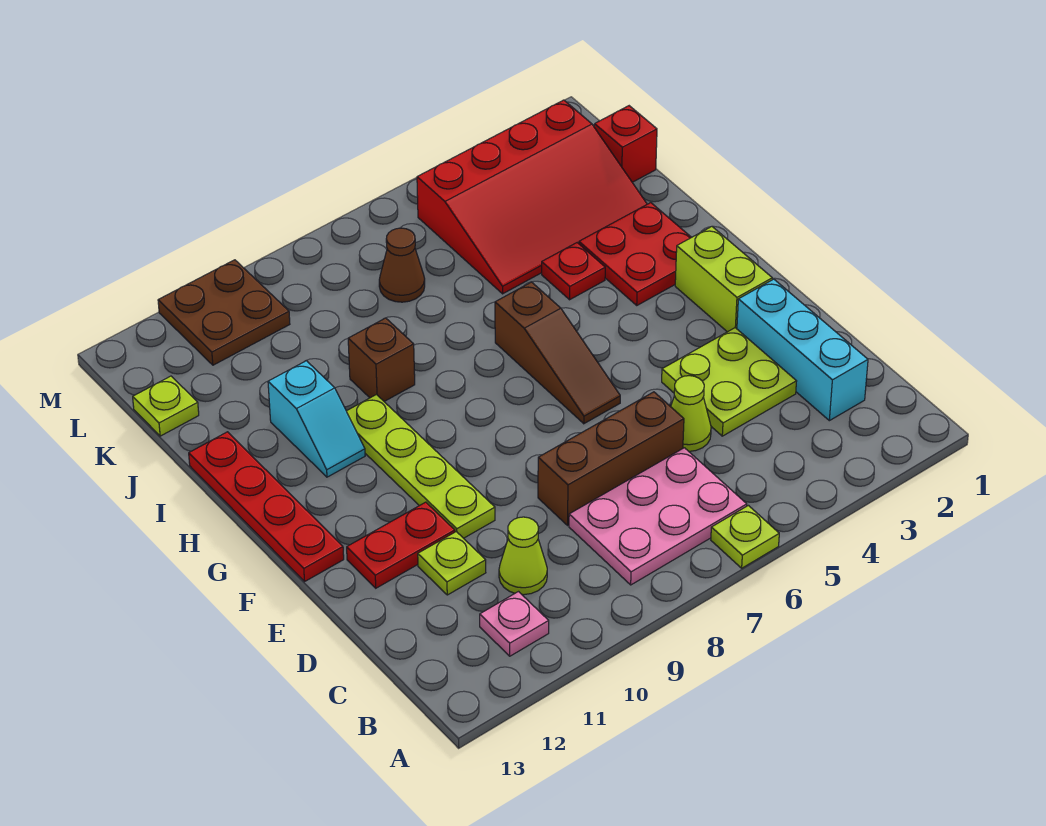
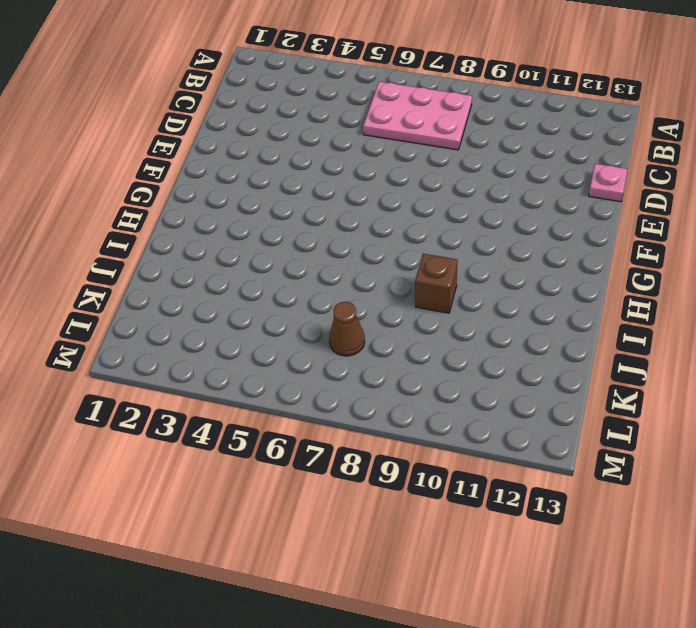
pink 1x1 plate [589,164,628,202] -> pink 1x1 plate moved to [480,592,549,656]
none -> lime 1x1 plate [711,505,779,568]
none -> cyan 1x3 brick [737,279,868,421]
none -> lime 1x1 cone [499,517,547,595]

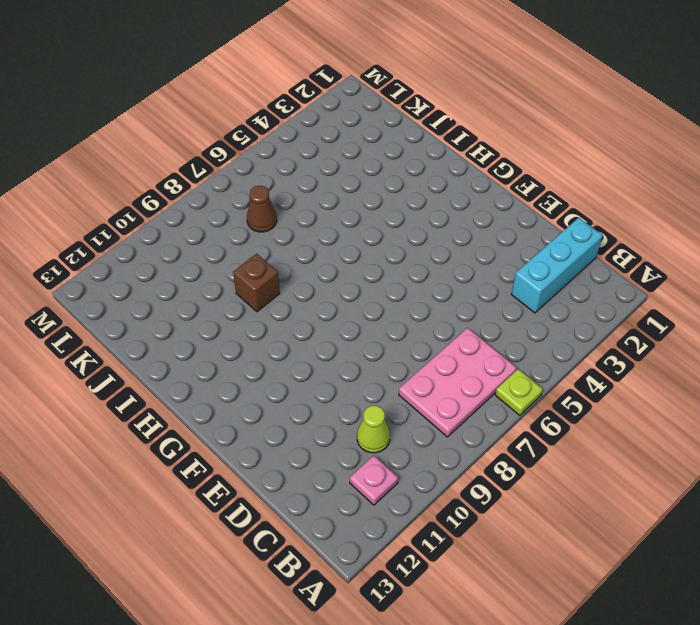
cyan 1x3 brick [511,218,603,313] -> cyan 1x3 brick turned to [737,279,868,421]
none -> lime 2x2 plate [662,328,797,436]
none -> lime 1x1 cone [671,376,711,451]
none -> brown 1x3 brick [538,392,684,525]

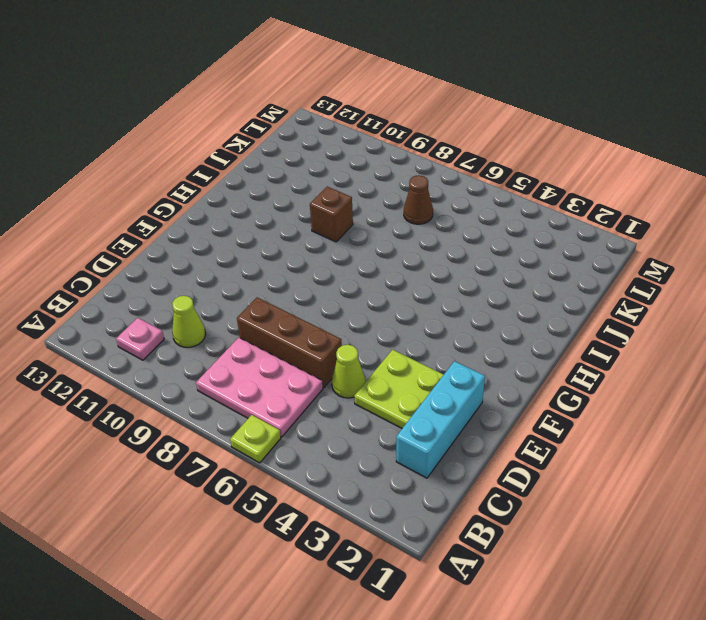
none -> lime 1x1 plate [418,532,486,595]
none -> lime 1x4 plate [347,395,495,538]
none -> red 1x2 plate [347,502,455,588]

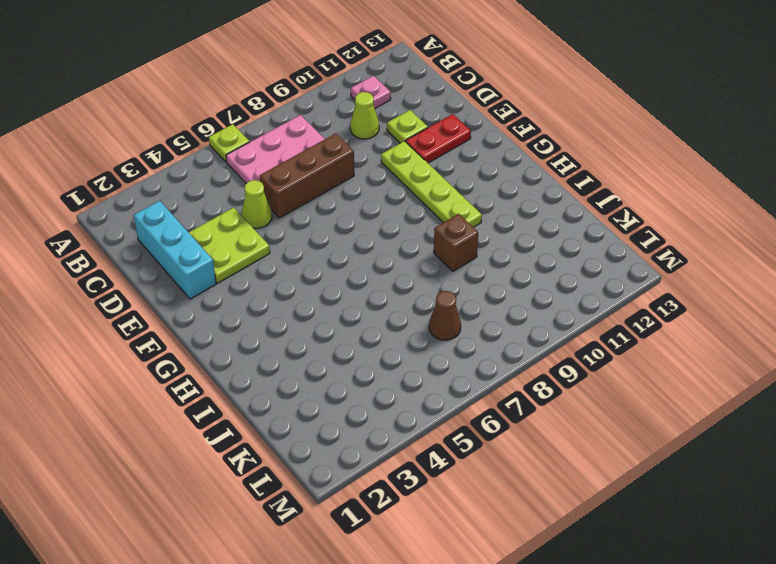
none -> lime 1x2 brick [675,227,772,332]
none -> brown 1x3 slope [495,282,620,424]
none -> red 1x4 plate [189,432,344,581]

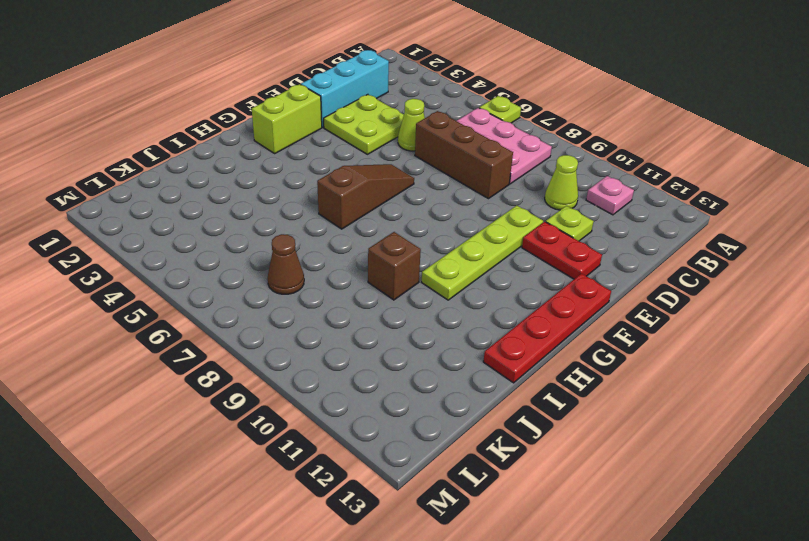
none -> red 2x2 plate [579,203,691,305]
none -> cyan 1x2 slope [268,361,365,477]
none -> red 1x1 plate [542,243,605,300]

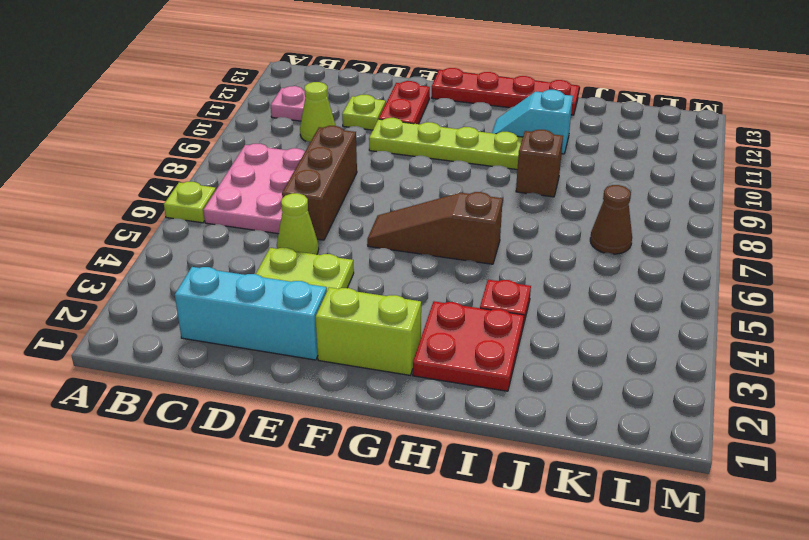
none -> red 3x4 slope [417,100,647,294]
none -> red 1x1 brick [594,106,657,182]
none -> lime 1x1 plate [133,376,199,436]

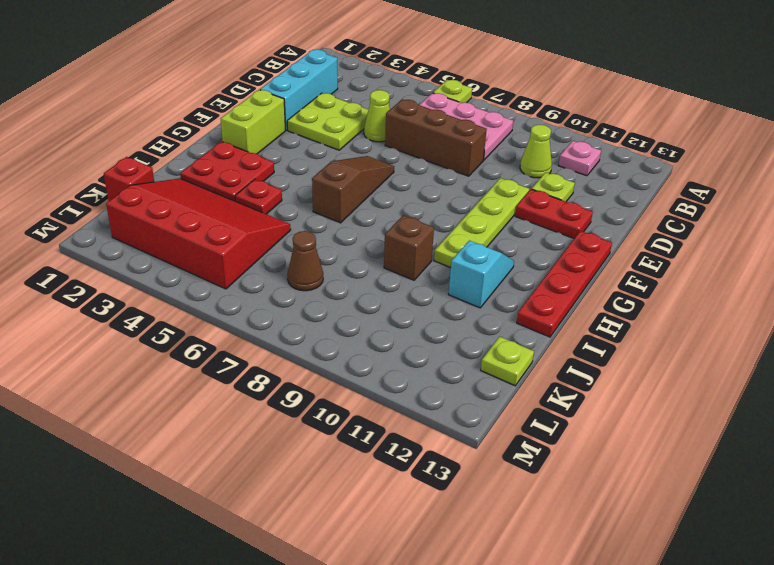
none -> brown 2x2 plate [158,260,290,365]

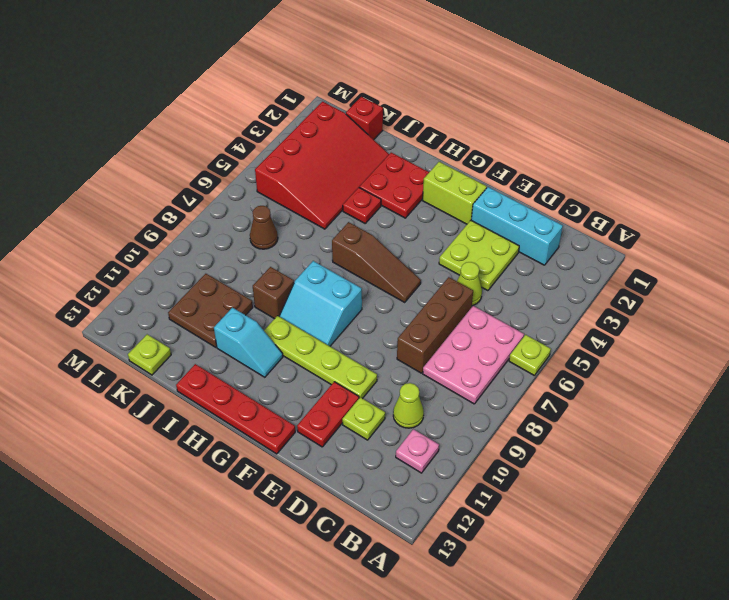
cyan 2x2 slope [279,261,362,346] -> none
brown 2x2 plate [168,274,253,347] -> brown 2x2 plate moved to [158,260,290,365]

